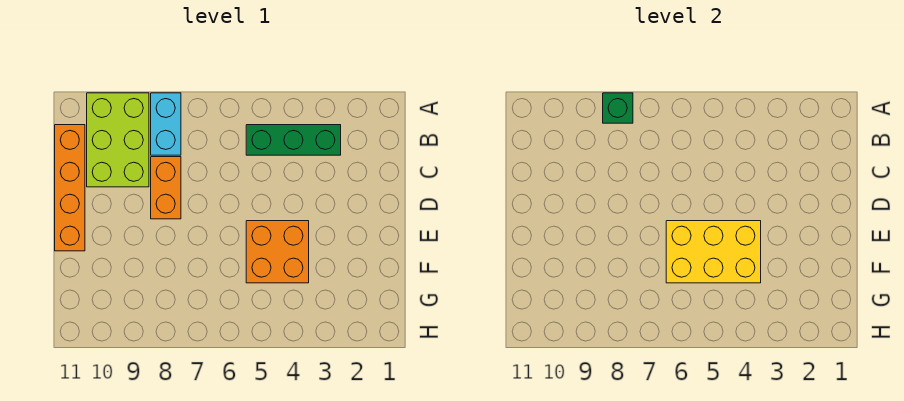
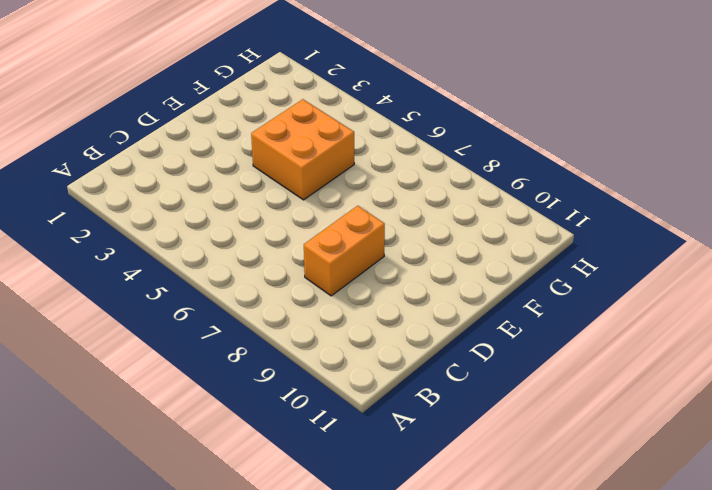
none -> cyan 1x2 brick [151,93,181,155]
none -> lime 2x3 brick [87,93,149,187]

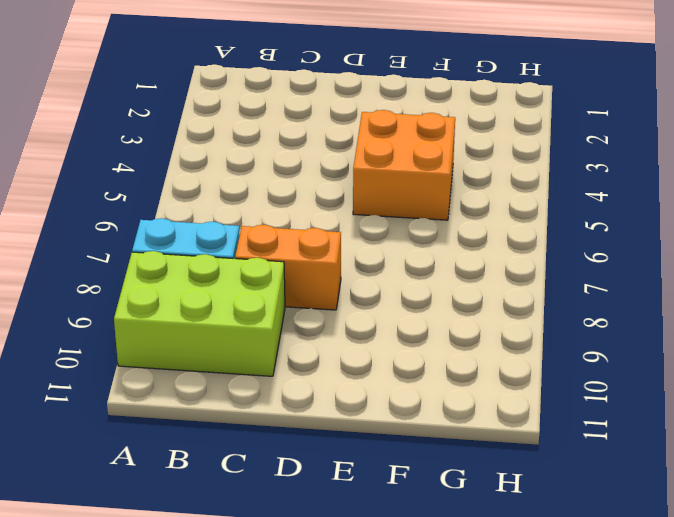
none -> green 1x3 brick [246,125,341,155]
none -> orange 1x4 brick [55,125,85,251]

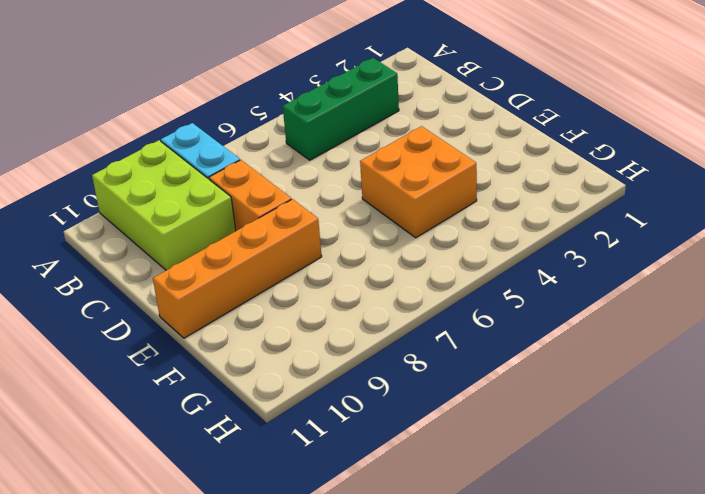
orange 1x4 brick [153,199,322,338] -> orange 1x4 brick turned to [55,125,85,251]
none -> green 1x1 brick [603,93,633,123]
none -> yellow 2x3 brick [666,221,761,283]

